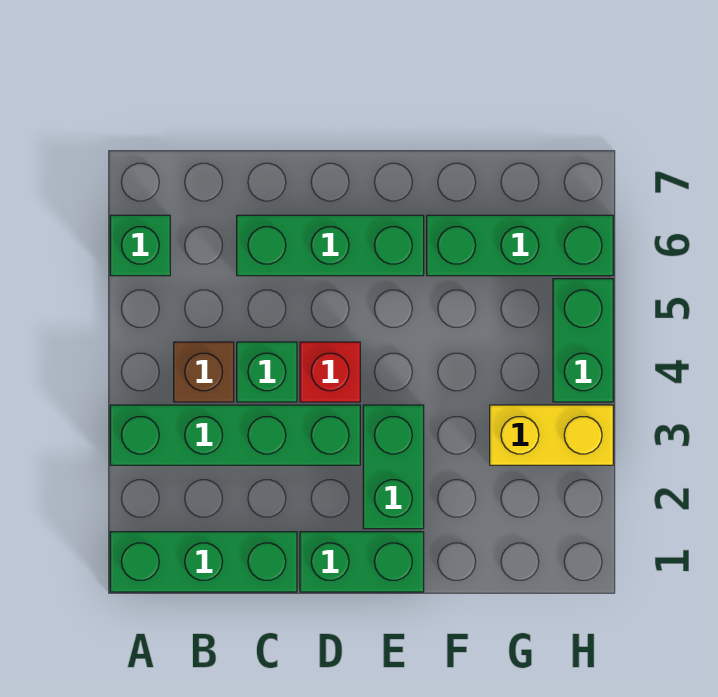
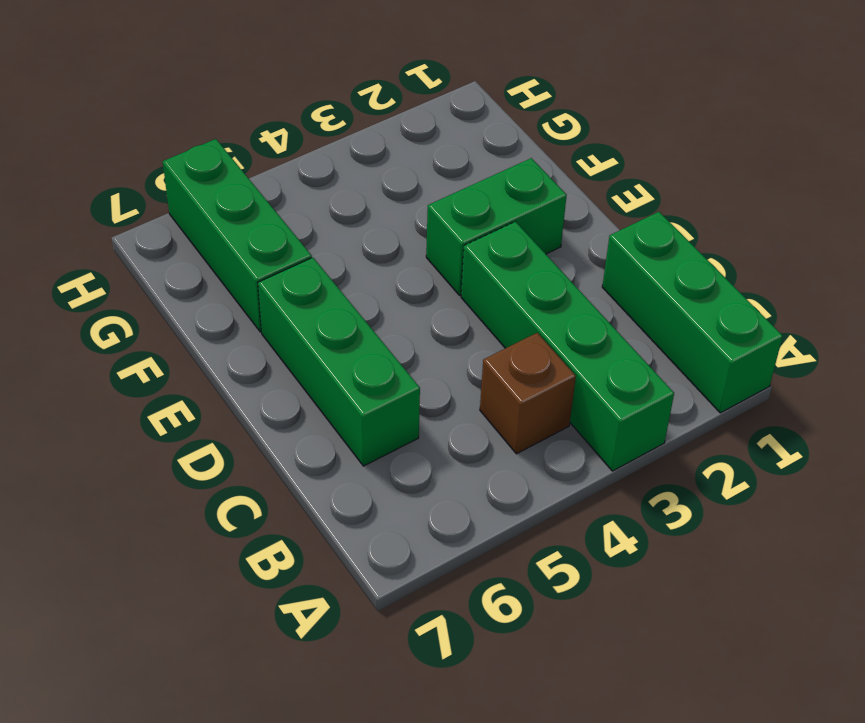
none -> green 1x1 brick [110,215,170,276]
none -> green 1x1 brick [237,342,297,402]
none -> green 1x2 brick [300,532,424,592]

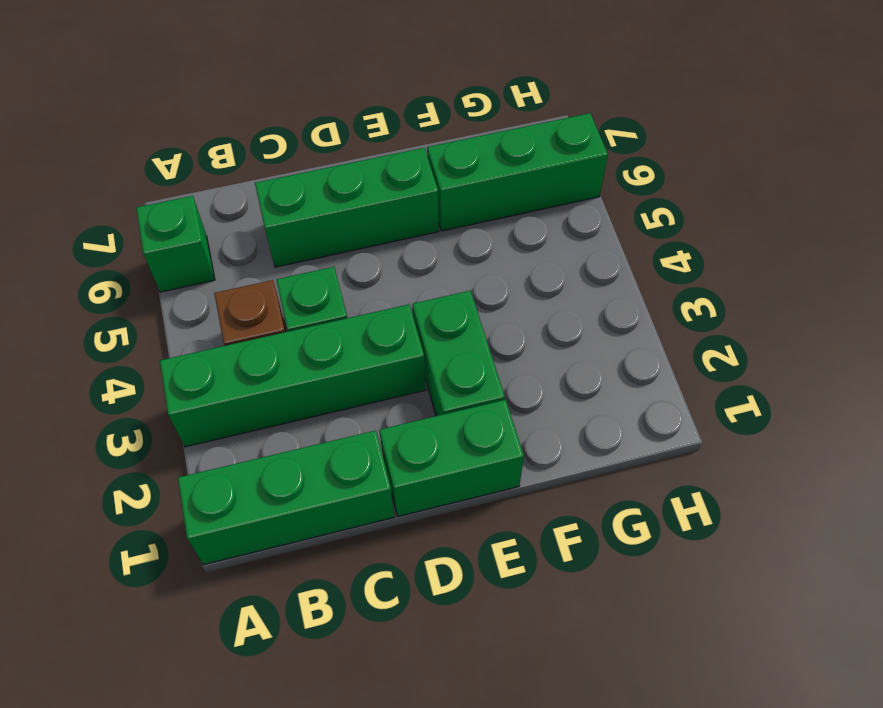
none -> red 1x1 brick [300,342,360,402]
none -> yellow 1x2 brick [490,405,613,465]
none -> green 1x2 brick [553,279,613,402]

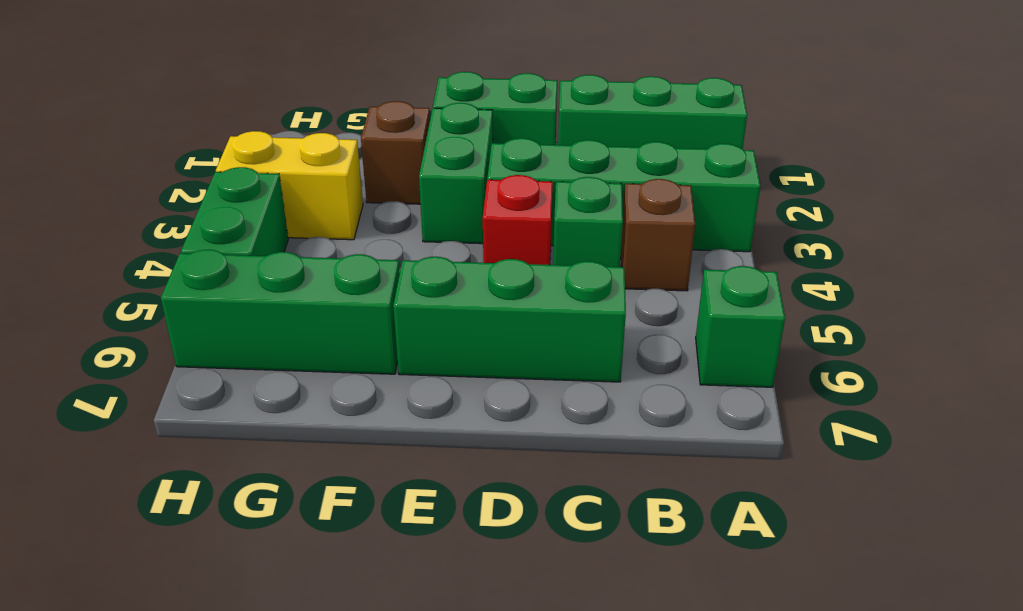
brown 1x1 brick [361,101,430,204] -> none

